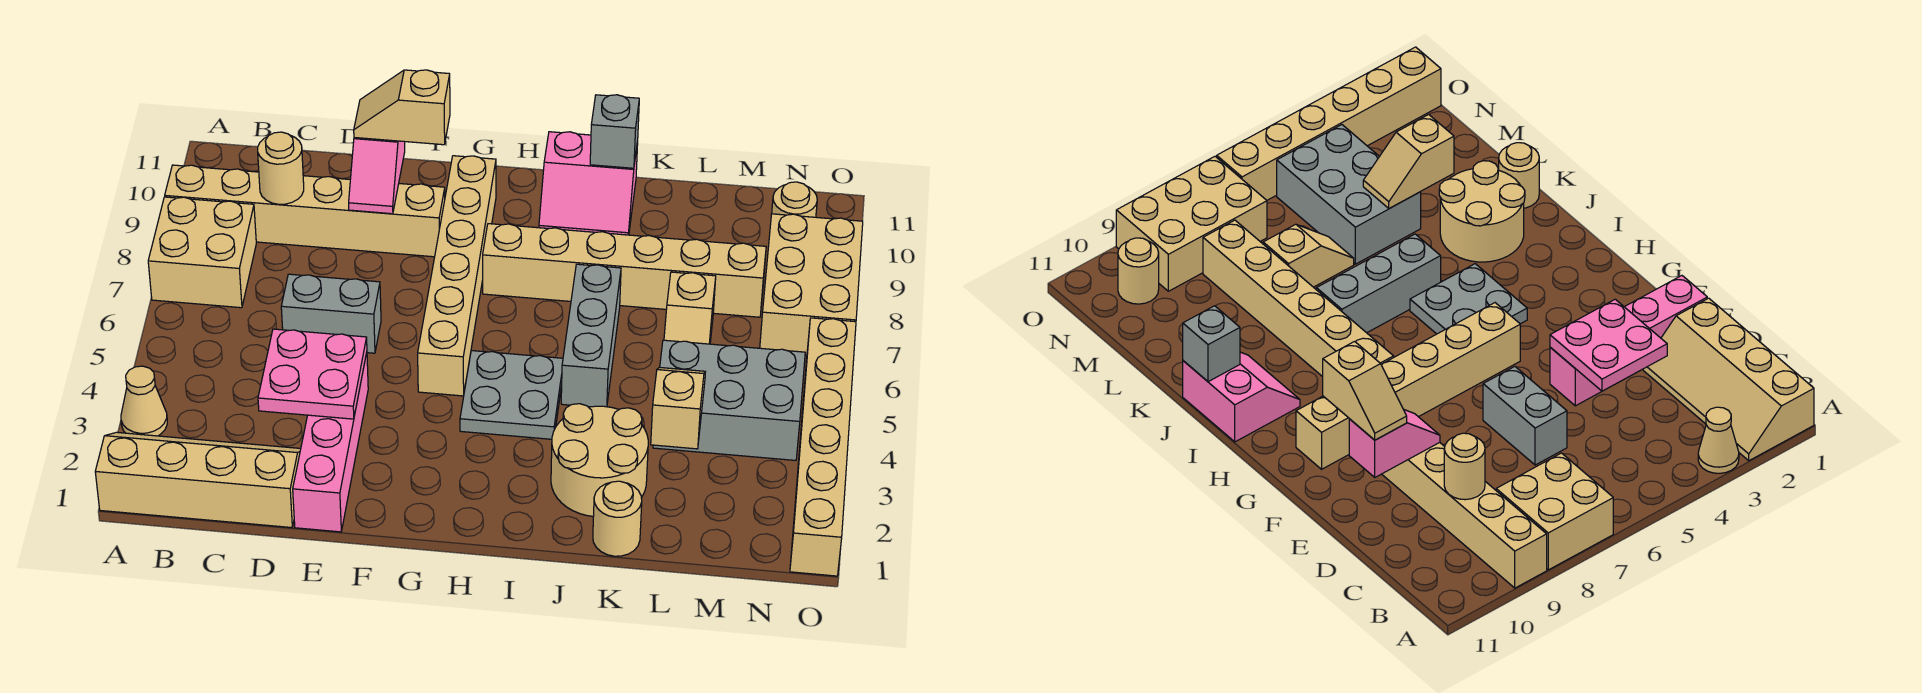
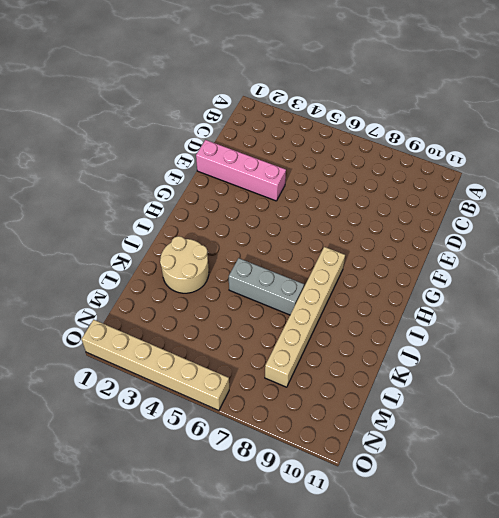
none -> tan 2x4 slope [95,432,301,528]
none -> tan 1x1 cone [121,366,167,436]
none -> tan 2x2 brick [148,197,256,308]

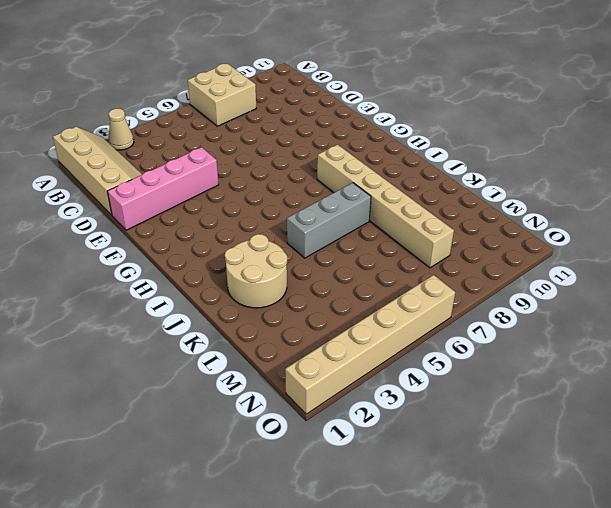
none -> tan 1x6 brick [165,165,445,257]
none -> grey 1x2 brick [281,274,381,353]
none -> tan 1x6 brick [418,156,496,396]

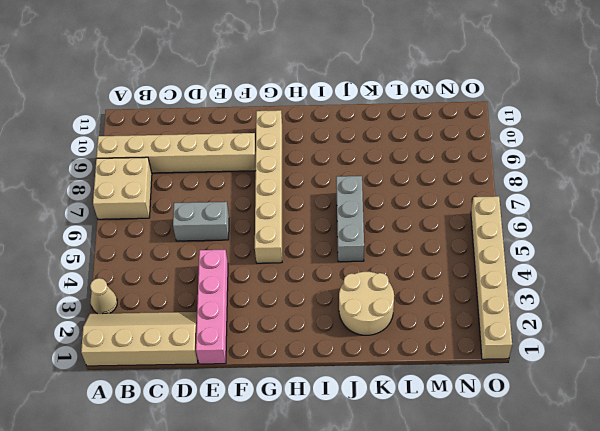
none -> grey 2x2 plate [460,351,563,439]
none -> tan 1x6 brick [483,224,766,317]
none -> pink 2x2 slope [539,132,638,235]

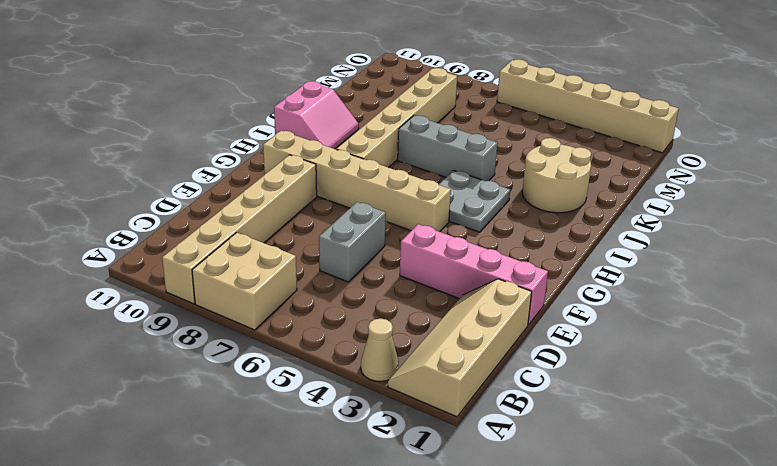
none -> tan 1x1 round brick [593,481,642,556]
none -> grey 2x3 brick [653,340,805,460]
none -> tan 1x2 slope [664,272,716,344]

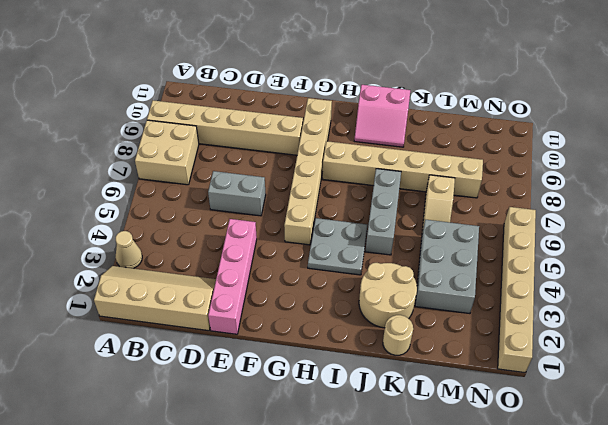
grey 2x3 brick [415,219,479,314] -> grey 2x3 brick turned to [653,340,805,460]
none -> tan 2x3 brick [760,214,863,355]
none -> tan 1x1 round brick [772,182,817,217]
none -> tan 1x1 round brick [258,132,304,204]

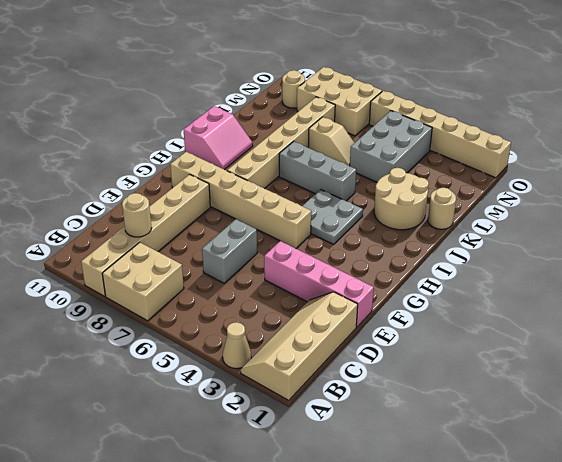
none -> pink 2x2 plate [258,329,367,419]
none -> pink 1x2 slope [349,138,405,214]
none -> grey 1x1 brick [590,95,639,168]

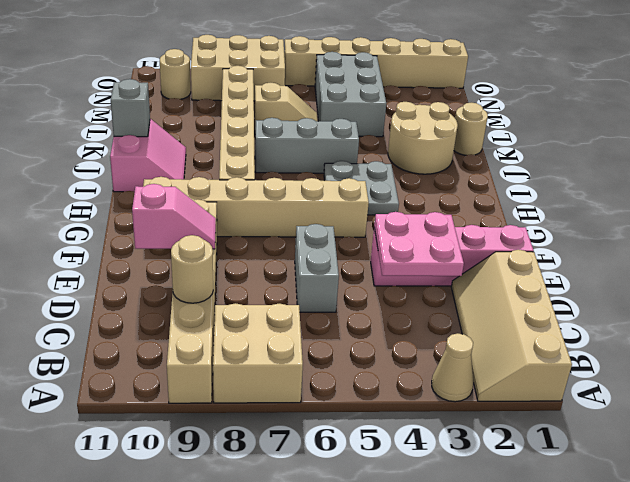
none -> tan 1x2 slope [651,367,705,449]
none -> tan 1x2 slope [354,70,450,145]

